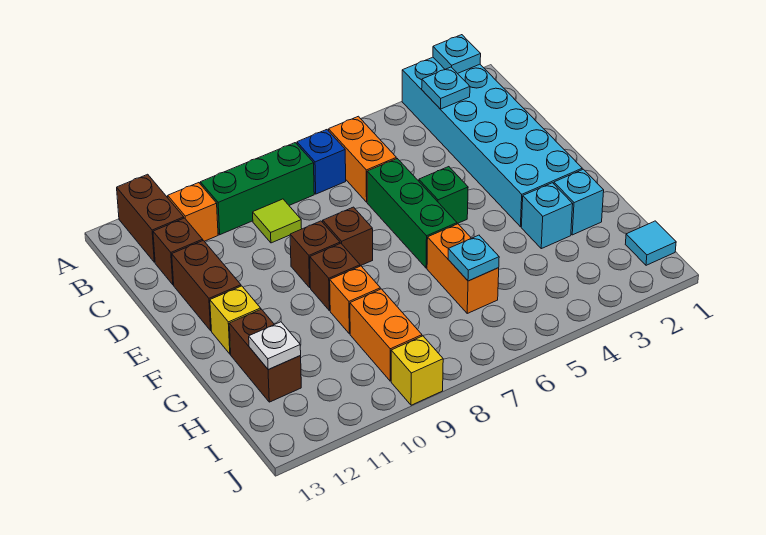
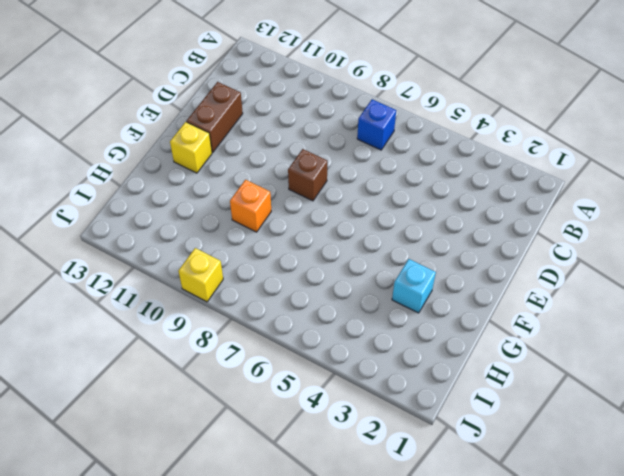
none -> cyan 2x6 brick [402,57,582,227]
none -> brown 1x2 brick [117,174,184,262]
none -> orange 1x2 brick [329,116,396,202]

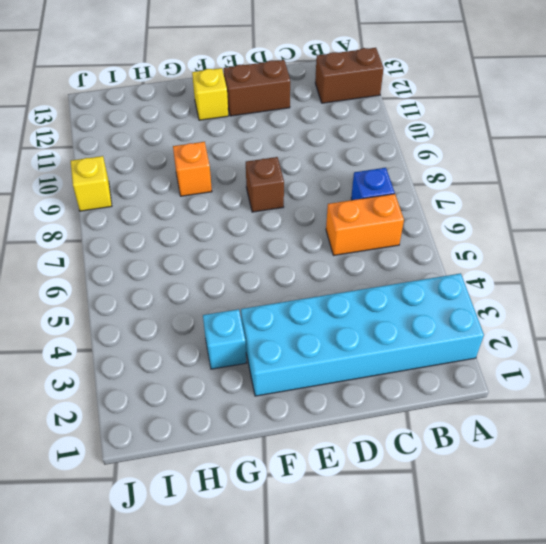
none -> green 1x3 brick [200,143,314,235]
none -> orange 1x1 brick [168,183,218,241]
none -> lime 1x1 tile [253,199,302,243]

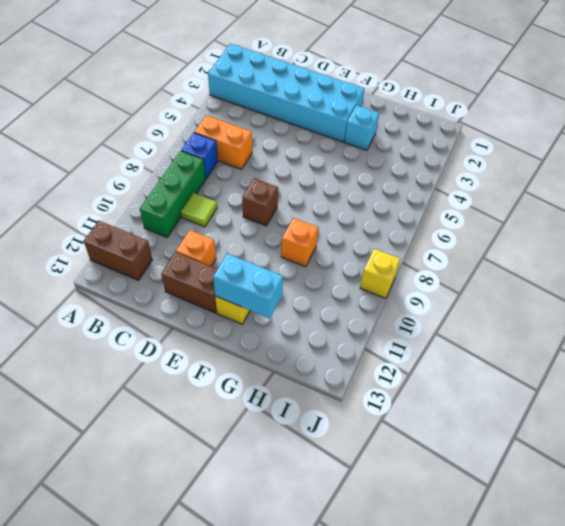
orange 1x1 brick [176,230,216,266] -> orange 1x1 brick moved to [168,183,218,241]
cyan 1x2 brick [213,253,283,318] -> none
none -> brown 1x1 brick [153,218,203,285]
none -> green 1x3 brick [367,159,457,268]
none -> green 1x1 brick [419,167,468,224]

